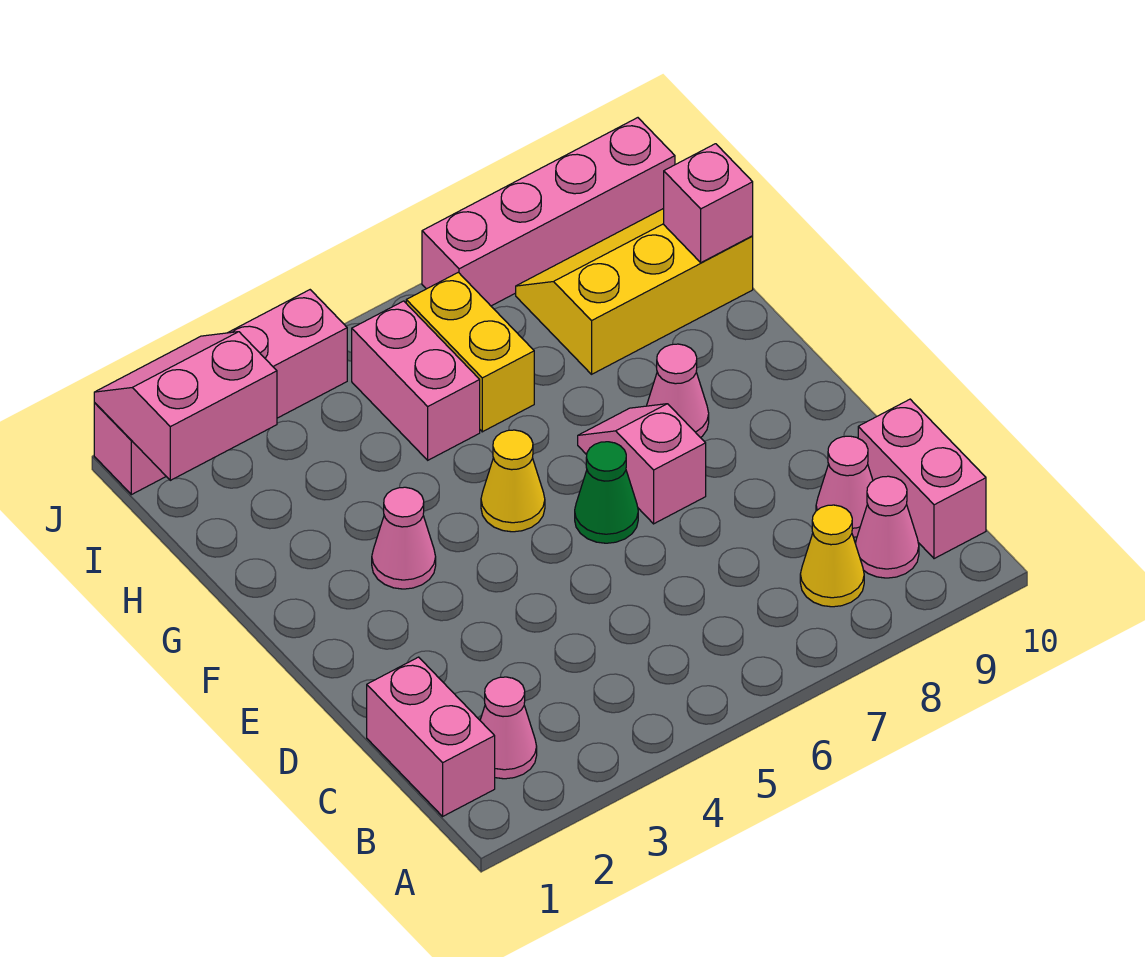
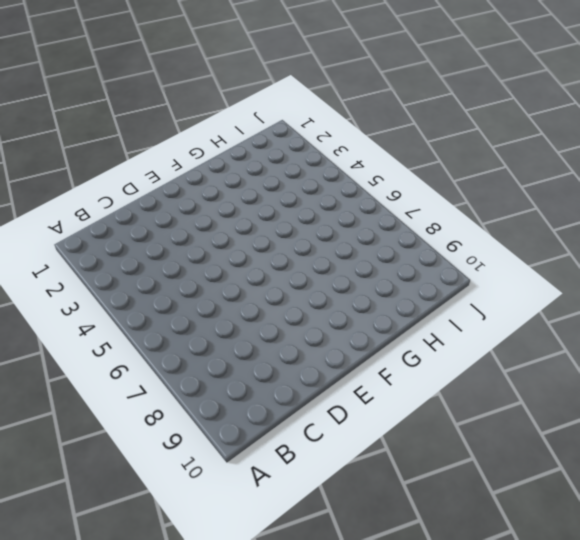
none -> pink 1x2 brick [367,657,495,816]
none -> pink 1x1 cone [480,677,537,779]
none -> yellow 1x1 cone [800,505,864,607]

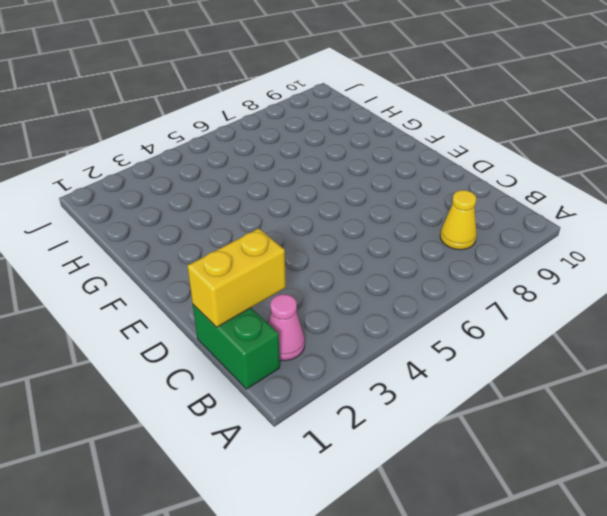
green 1x2 brick [193,305,280,389] -> pink 1x2 brick [367,657,495,816]
yellow 1x2 brick [187,228,286,327] -> yellow 1x2 brick turned to [406,272,534,432]
none -> pink 1x1 cone [855,476,919,578]
none -> pink 1x2 brick [858,399,986,559]
none -> pink 1x1 cone [816,436,873,537]

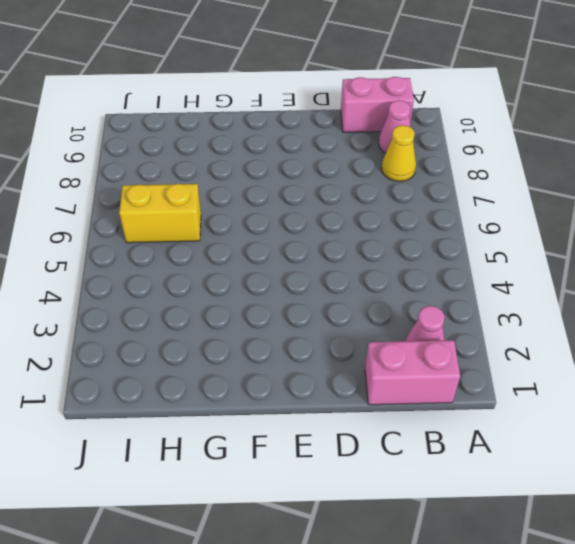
none -> pink 1x1 cone [816,436,873,537]
none -> green 1x1 cone [575,442,638,543]
none -> pink 1x2 slope [578,404,706,524]

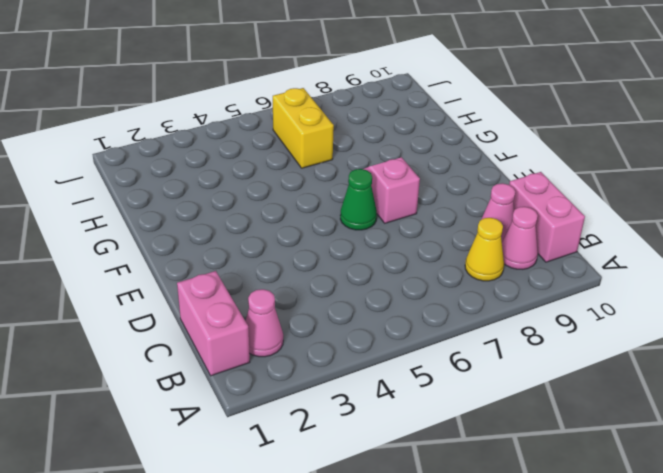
none -> pink 1x1 cone [372,487,436,589]
none -> yellow 1x1 cone [481,430,545,532]
none -> pink 1x1 cone [647,344,709,438]

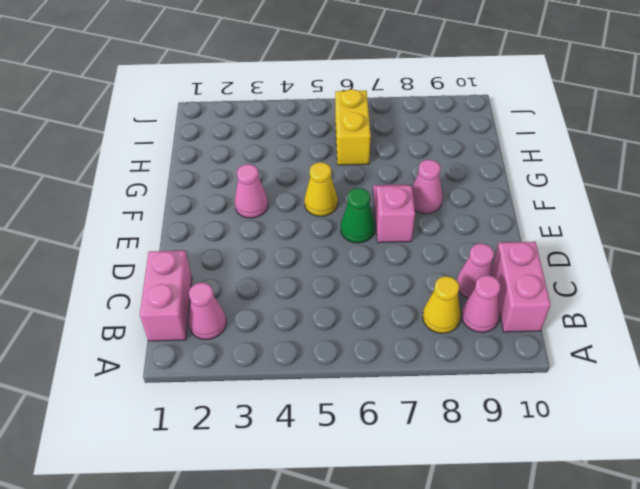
none -> pink 1x2 brick [352,301,480,460]
none -> yellow 2x3 slope [516,208,753,374]
none -> pink 1x4 brick [94,290,347,495]

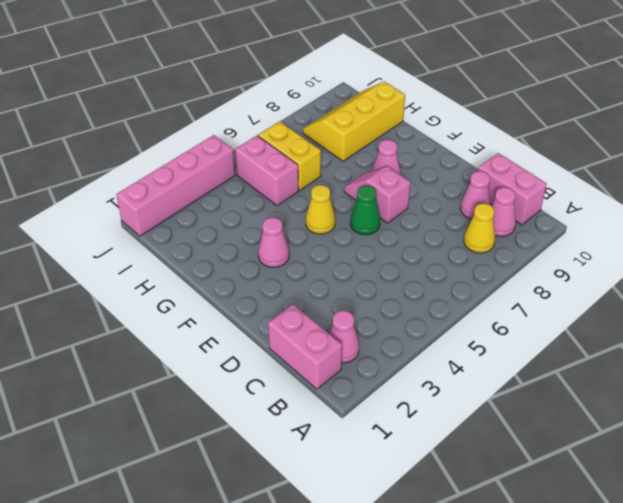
none -> pink 1x4 brick [422,118,675,306]
none -> pink 1x1 brick [664,144,753,263]
none -> pink 2x2 slope [94,332,277,480]

